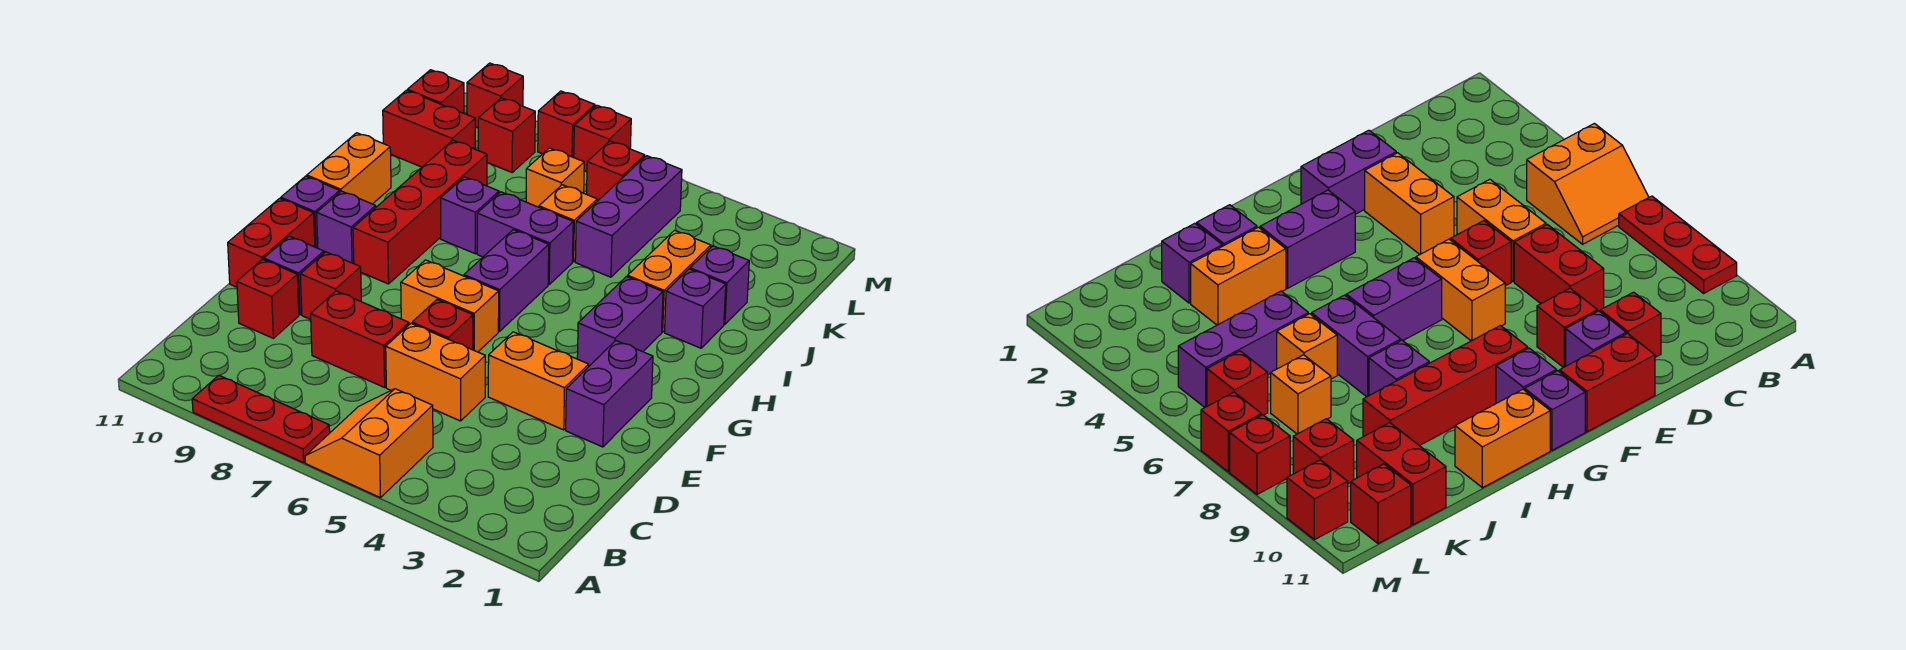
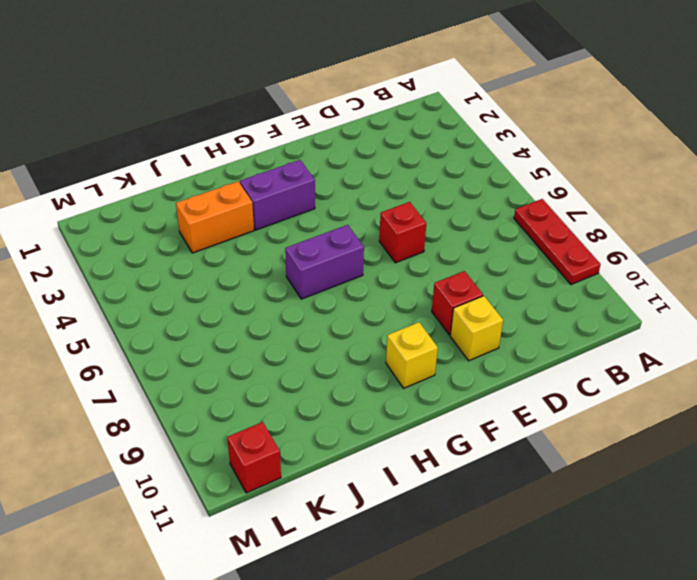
yellow 1x1 brick [450,296,503,361] -> purple 1x1 brick [264,236,324,315]
yellow 1x1 brick [386,322,438,388] -> purple 1x1 brick [317,191,376,264]
none -> orange 2x2 slope [305,389,433,498]
none -> orange 1x2 brick [386,323,485,421]
none -> red 1x2 brick [311,291,409,387]
none -> red 1x1 brick [237,259,299,338]

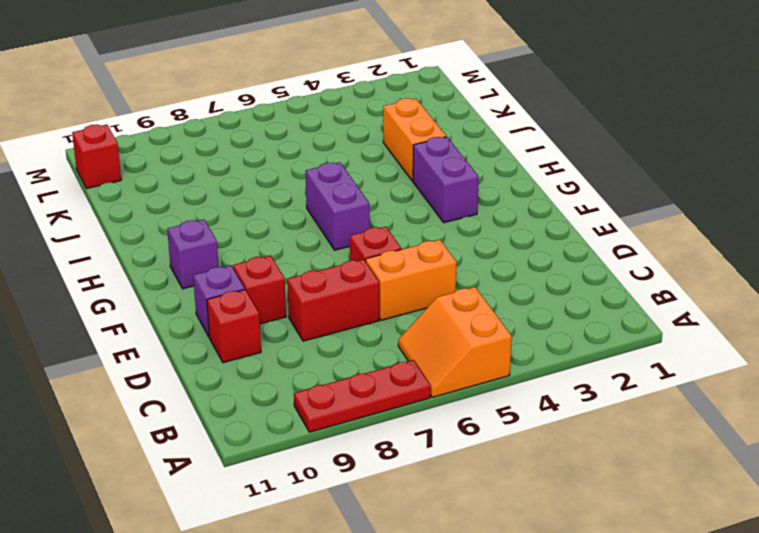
none -> purple 1x2 brick [566,341,653,447]
none -> orange 1x2 brick [488,332,589,430]
none -> red 1x2 brick [228,198,315,287]
none -> orange 1x2 brick [401,260,499,352]

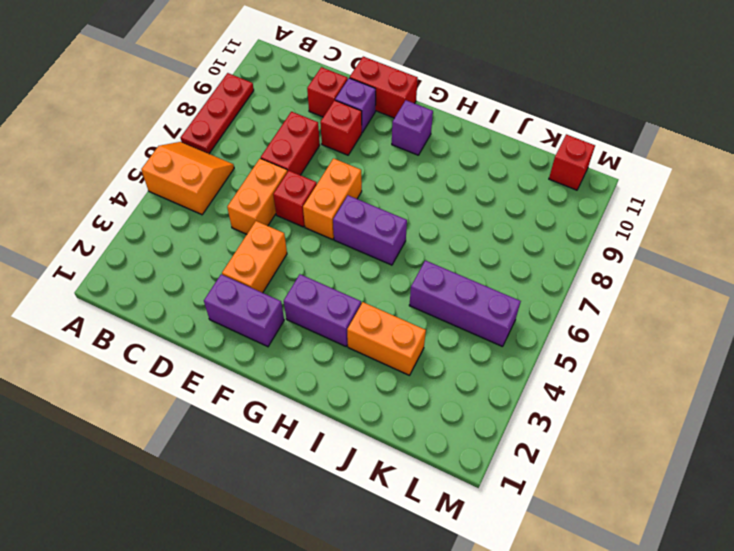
none -> red 1x4 brick [353,140,487,284]
none -> purple 1x1 brick [281,176,340,248]
none -> orange 1x2 brick [307,133,391,204]
none -> purple 1x1 brick [665,269,726,348]

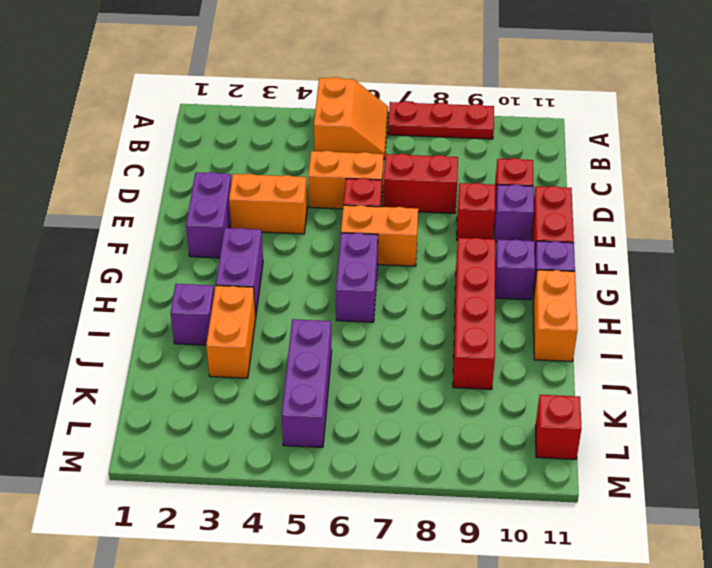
none -> purple 1x2 brick [477,192,573,285]
none -> purple 1x1 brick [441,177,499,254]
none -> purple 1x1 brick [690,246,749,325]
none -> orange 1x1 brick [539,185,597,262]

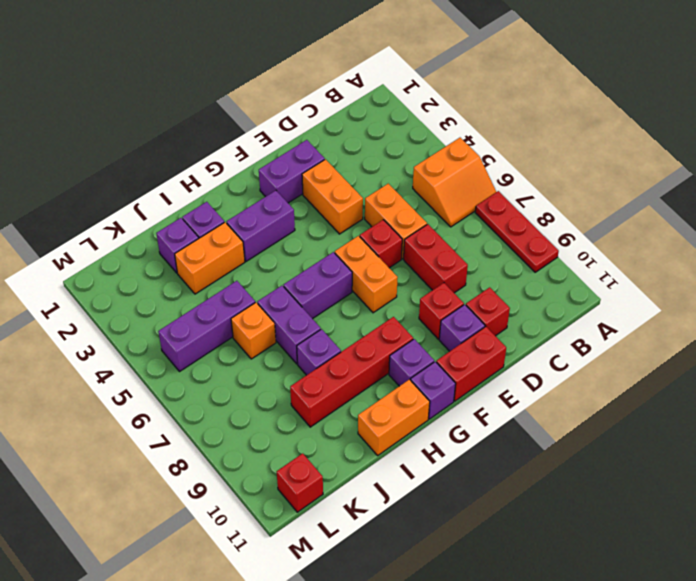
none -> orange 1x1 brick [526,148,584,207]
none -> red 1x2 brick [383,90,475,167]
none -> red 1x1 brick [587,141,645,201]
none -> red 1x1 brick [478,98,535,172]

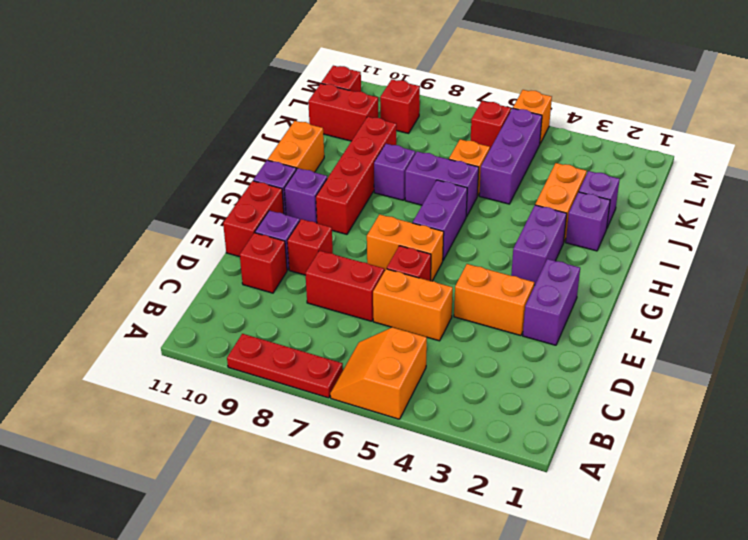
orange 1x1 brick [513,90,552,143] -> orange 1x1 brick moved to [526,148,584,207]
none -> red 1x1 brick [574,105,631,172]
none -> red 1x1 brick [538,91,595,157]
none -> red 1x1 brick [467,63,523,128]

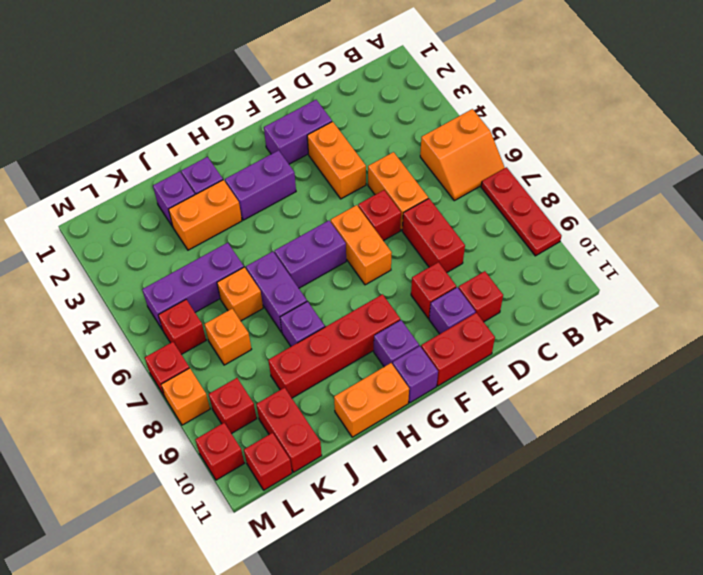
orange 1x1 brick [161,368,210,425] -> red 1x1 brick [538,91,595,157]

